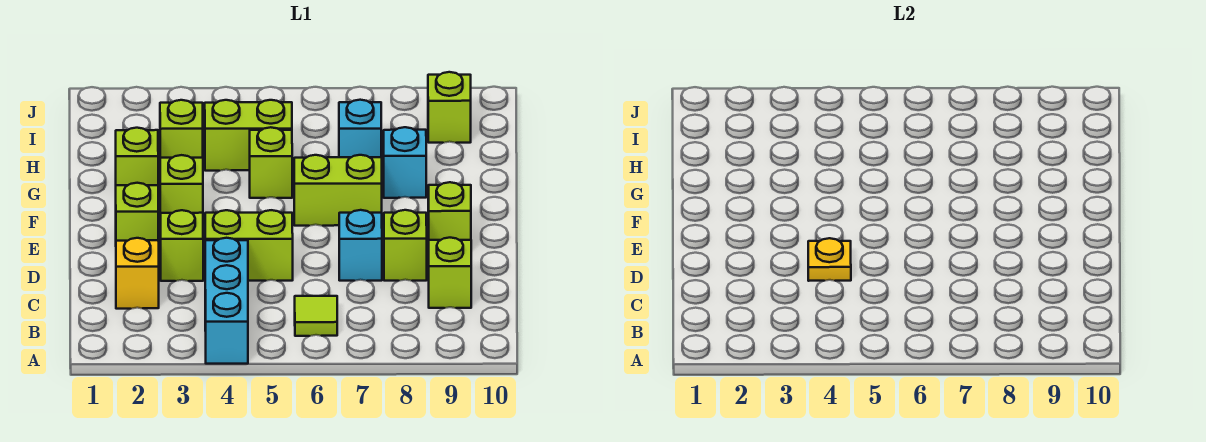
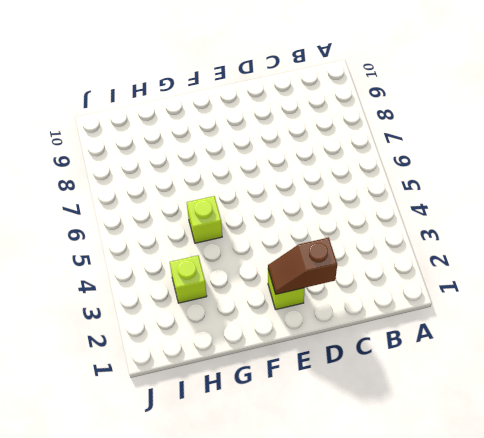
brown 1x2 slope [268,238,337,294] -> none
none -> cyan 1x3 brick [205,238,248,364]
none -> lime 1x1 tile [295,296,337,336]
none -> yellow 1x1 brick [116,238,159,309]

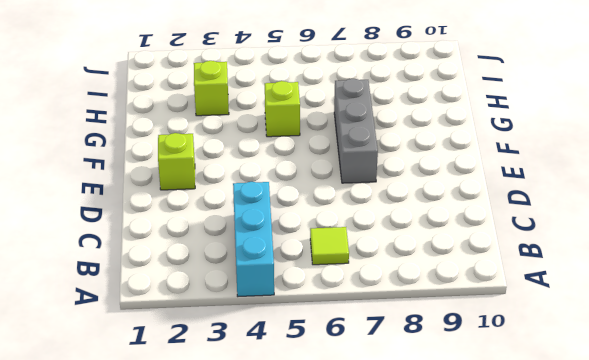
grey 1x3 brick [334,79,378,183] -> lime 1x2 brick [294,155,382,226]
none -> yellow 1x1 brick [116,238,159,309]
none -> lime 1x1 brick [429,238,471,308]
none -> lime 1x1 brick [161,210,203,281]

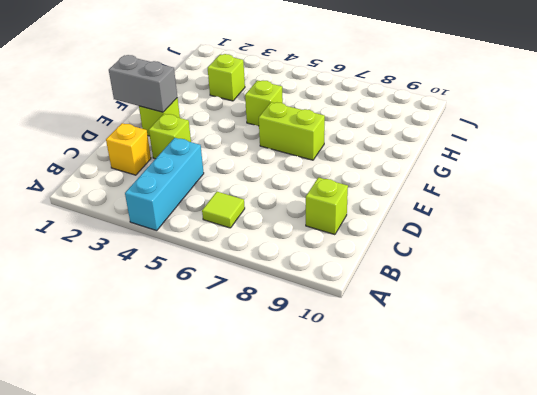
grey 1x2 brick [109,55,177,112] -> none
none -> lime 1x2 brick [205,210,293,281]
none -> cyan 1x1 brick [339,210,382,281]
none -> lime 1x1 brick [384,210,427,281]

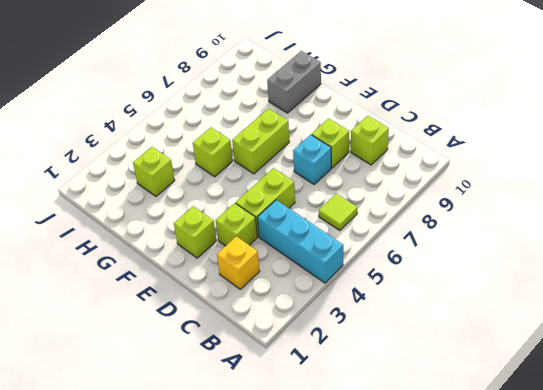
grey 1x2 brick [267,51,321,113] -> none
none -> lime 1x1 brick [428,182,471,240]
none -> lime 1x1 brick [160,155,203,225]
none -> lime 1x1 brick [116,128,158,185]

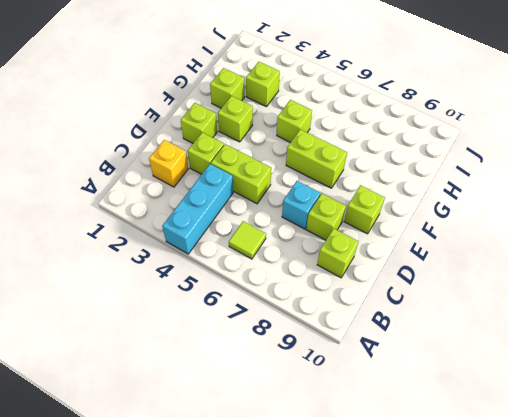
none -> cyan 1x1 brick [384,127,426,198]
none -> lime 1x2 brick [205,100,292,171]
none -> cyan 1x1 brick [339,100,381,157]

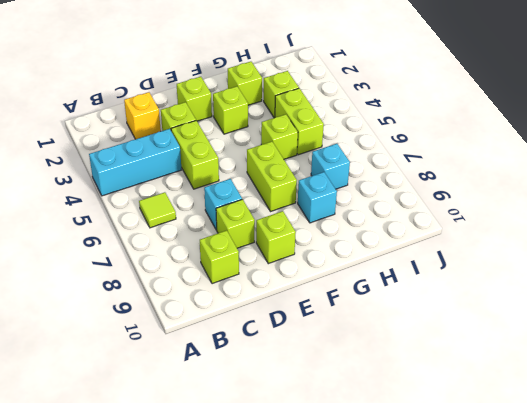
none -> lime 1x1 brick [428,72,471,143]
none -> yellow 1x1 plate [808,238,851,281]

